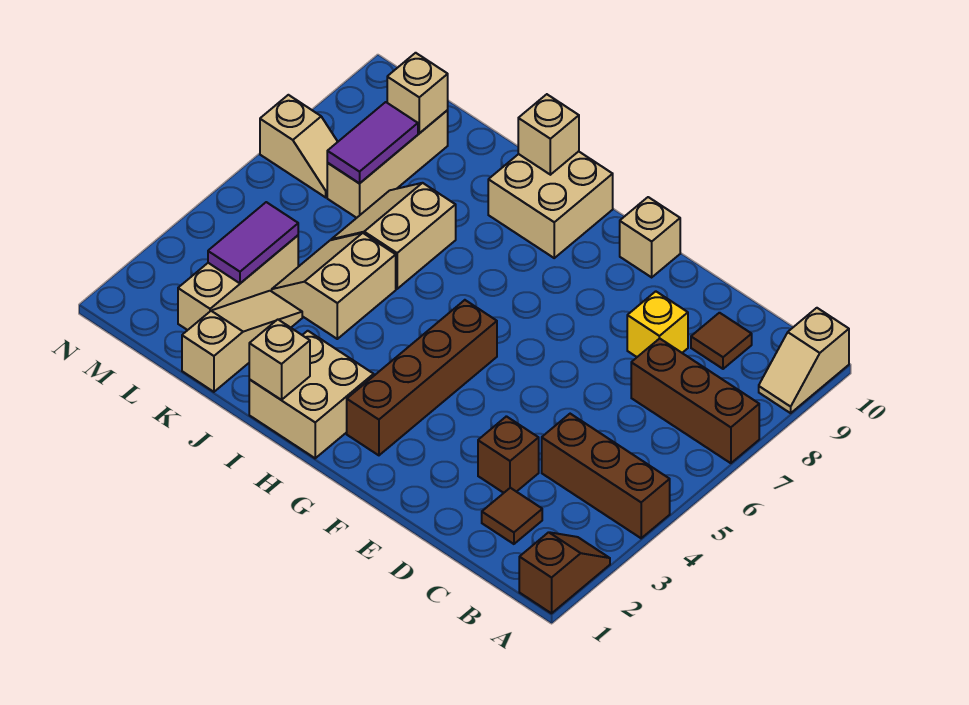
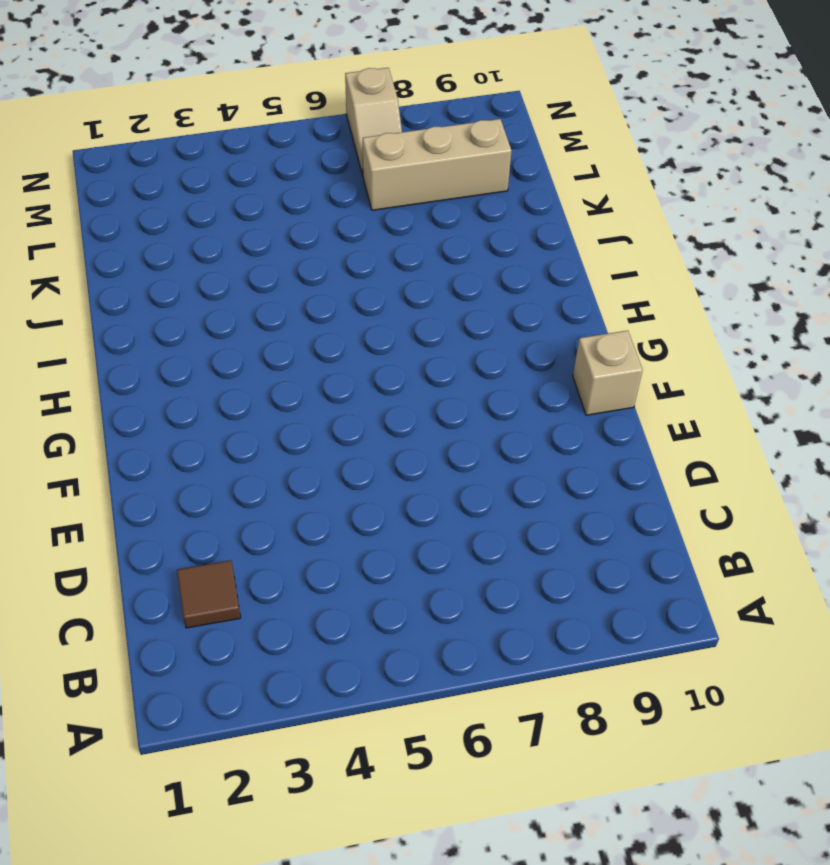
none -> brown 1x2 slope [519,532,610,613]
none -> brown 1x3 brick [542,414,670,538]
none -> brown 1x3 brick [631,338,759,463]

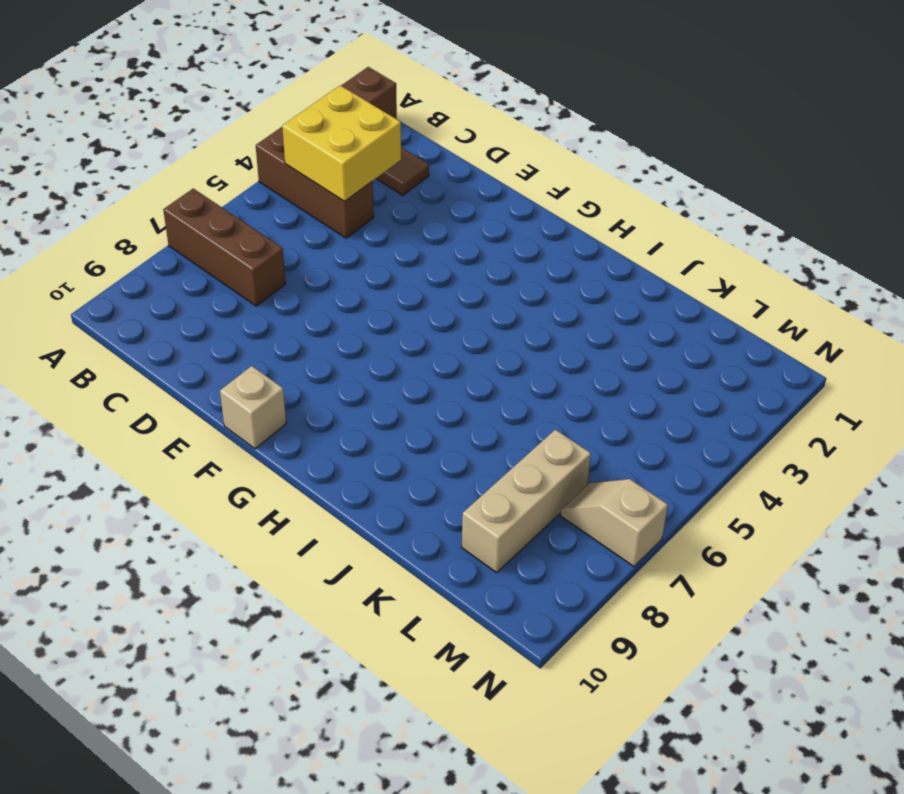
yellow 2x2 brick [282,85,401,201] -> none
none -> tan 1x2 slope [759,308,849,413]
none -> brown 1x1 tile [691,313,752,369]
none -> brown 1x1 brick [478,416,539,493]

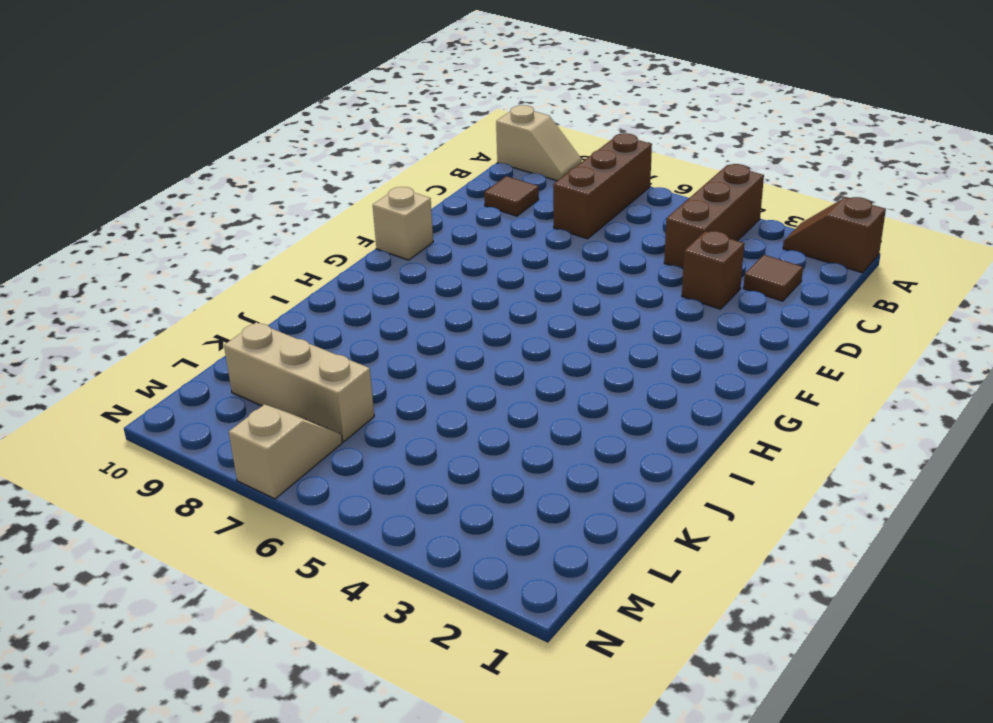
none -> yellow 1x1 brick [627,291,688,357]
none -> brown 1x4 brick [347,300,497,455]
none -> tan 2x2 brick [249,331,374,458]

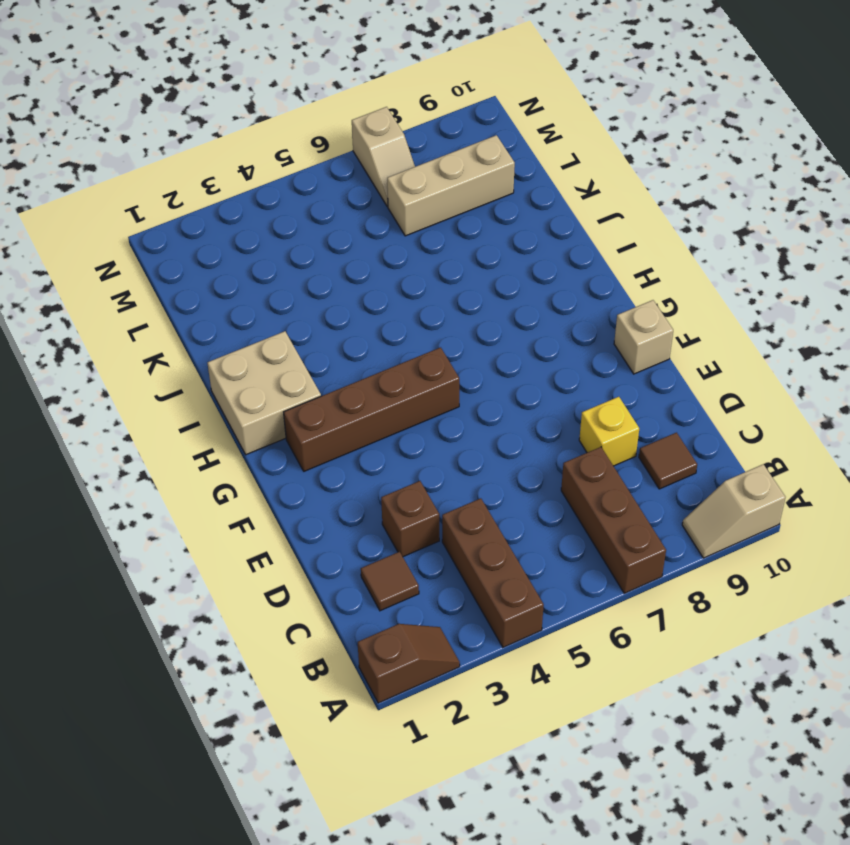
none -> tan 2x2 brick [488,151,613,258]
none -> tan 2x2 slope [272,233,396,339]
none -> tan 2x2 slope [331,183,456,289]

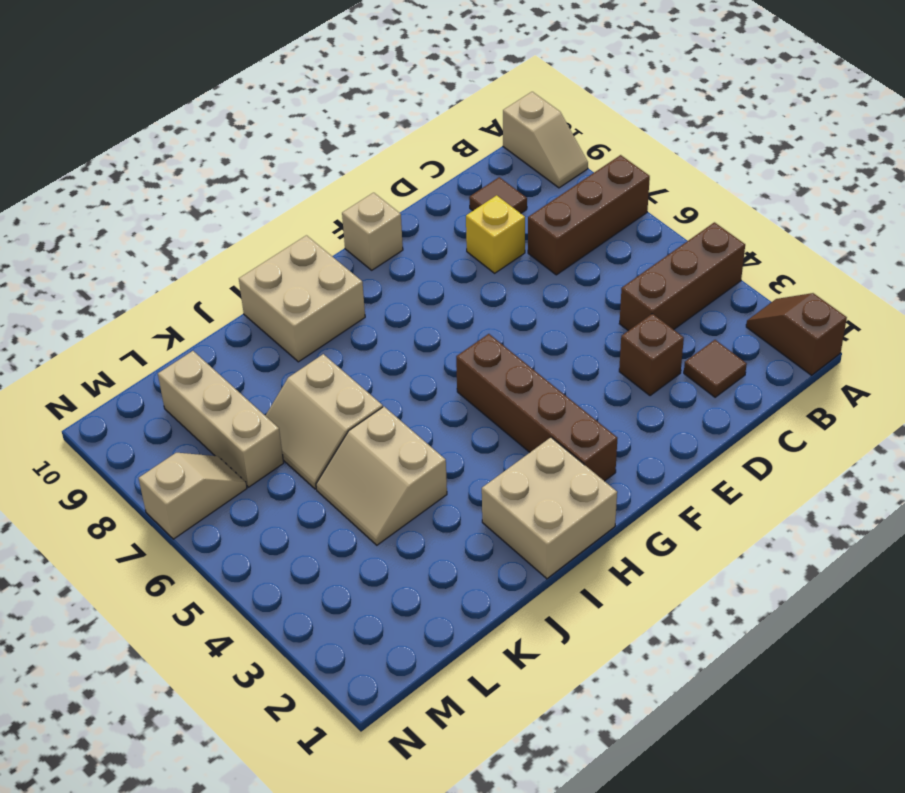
none -> tan 1x3 slope [182,291,302,392]
none -> tan 1x3 brick [178,235,298,330]
none -> tan 1x1 brick [249,320,310,400]

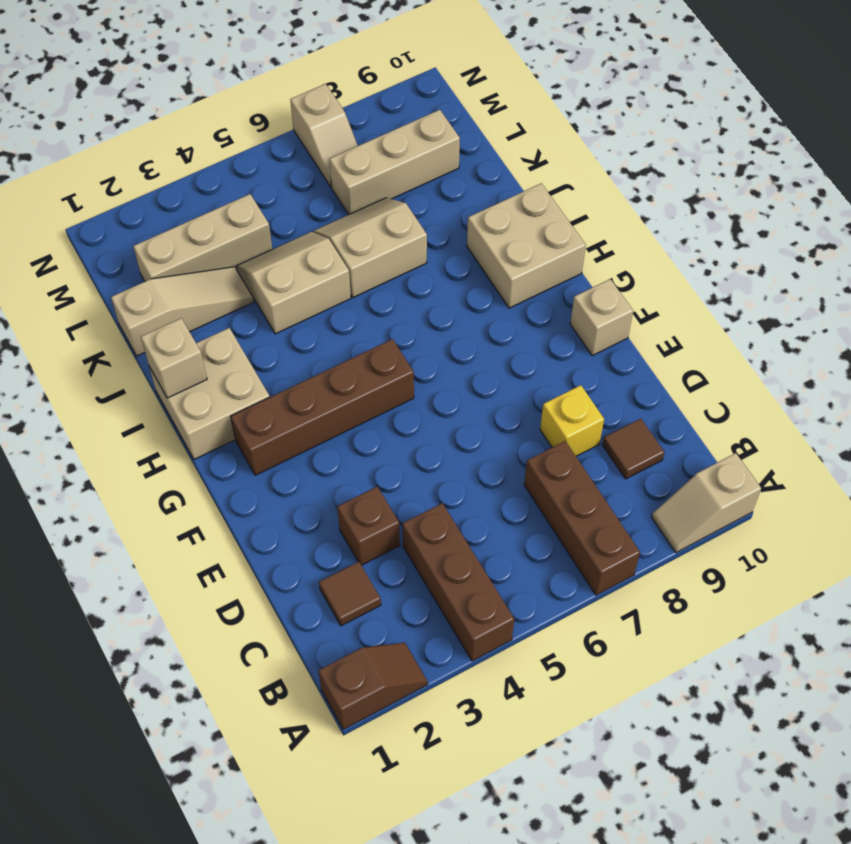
none -> tan 1x1 brick [518,94,579,175]
none -> purple 1x2 tile [208,202,298,283]
none -> purple 1x2 tile [327,102,418,184]

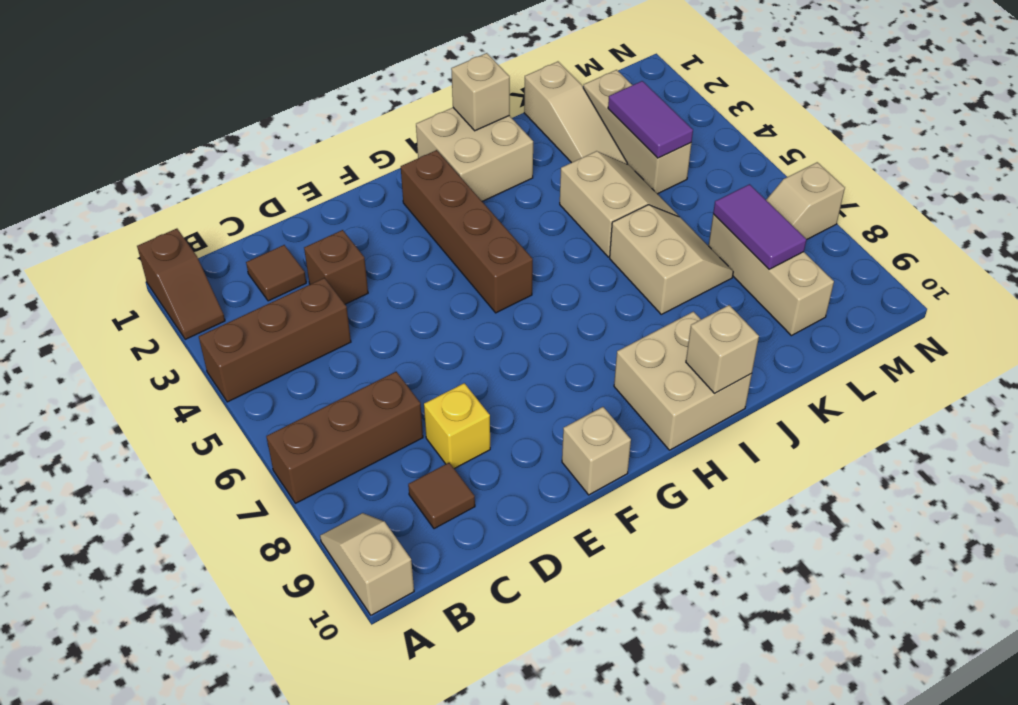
none -> tan 1x1 brick [387,53,448,133]

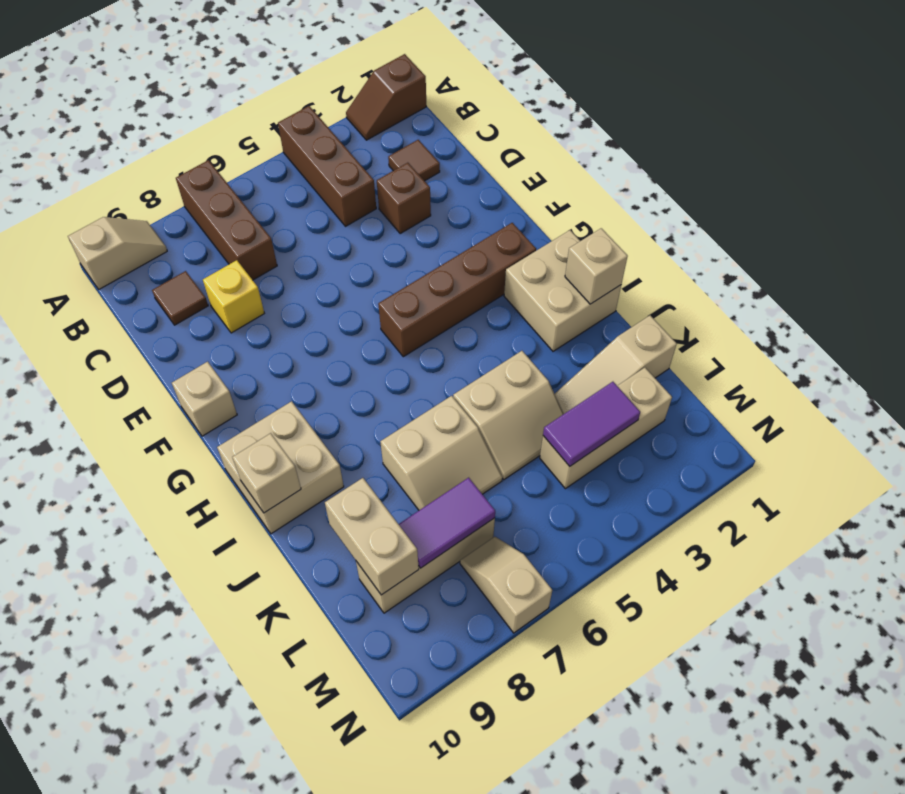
tan 1x2 brick [325,478,419,595] -> tan 1x1 brick [387,53,448,133]

